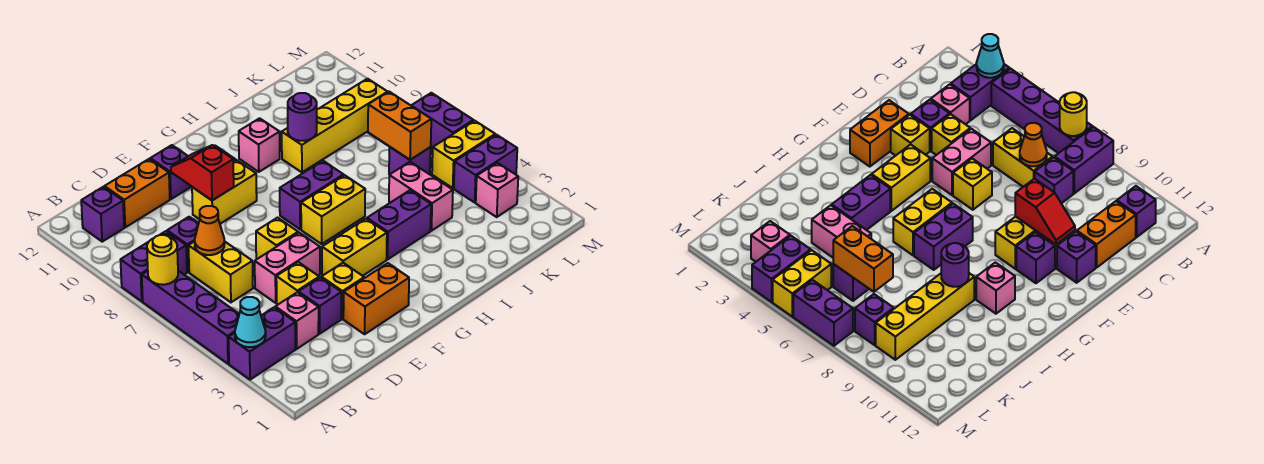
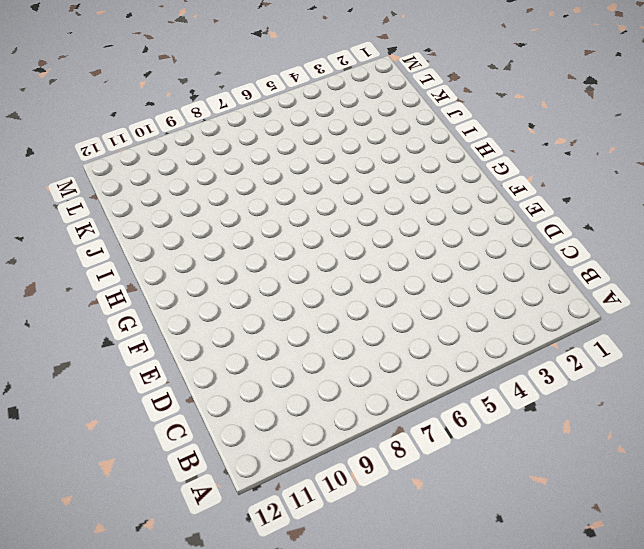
none -> purple 1x2 brick [229,307,296,380]
none -> purple 1x4 brick [142,271,239,364]
none -> purple 1x2 brick [121,231,187,301]
none -> purple 1x1 brick [81,187,124,242]

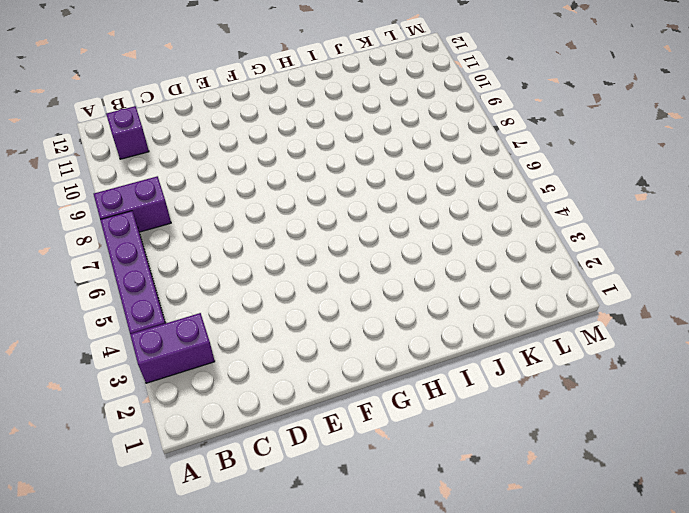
none -> pink 1x1 brick [275,292,319,349]
none -> yellow 1x2 brick [188,241,253,302]
none -> purple 1x1 brick [167,217,199,272]
none -> orange 1x2 brick [104,159,170,227]

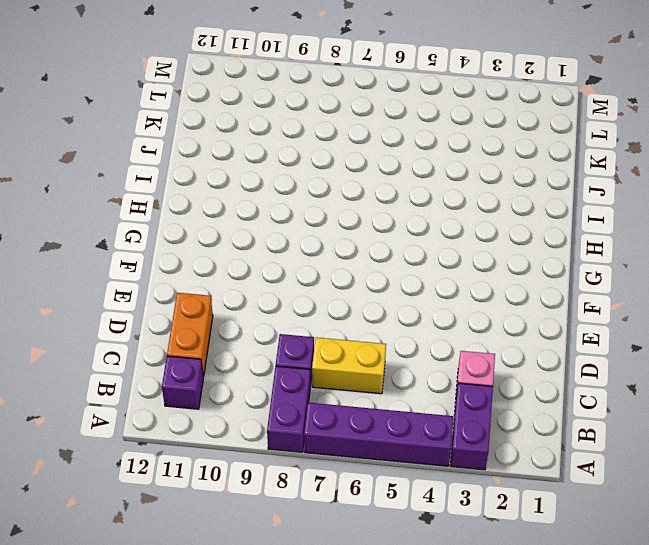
none -> purple 1x1 brick [298,277,341,334]
none -> yellow 1x1 brick [276,262,319,304]
none -> pink 1x2 brick [255,233,320,303]
none -> orange 1x2 brick [343,263,409,334]

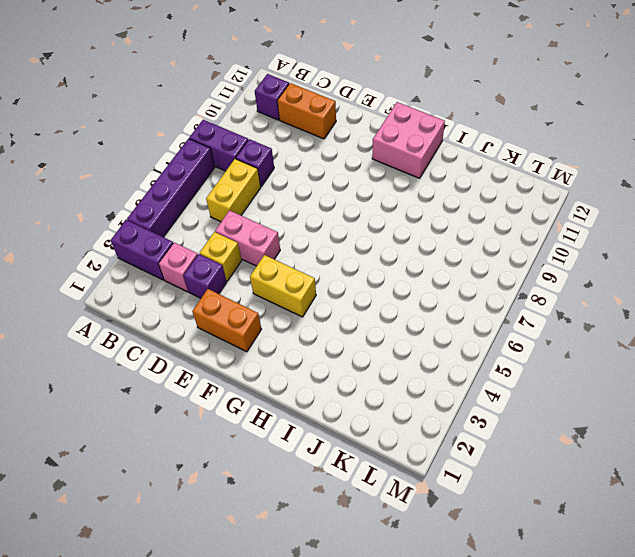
pink 2x2 brick [372,102,445,178] -> none
none -> yellow 1x1 brick [321,263,364,319]
none -> yellow 1x1 brick [256,218,298,259]
none -> yellow 1x2 brick [192,160,257,224]
none -> purple 1x1 brick [150,145,192,199]

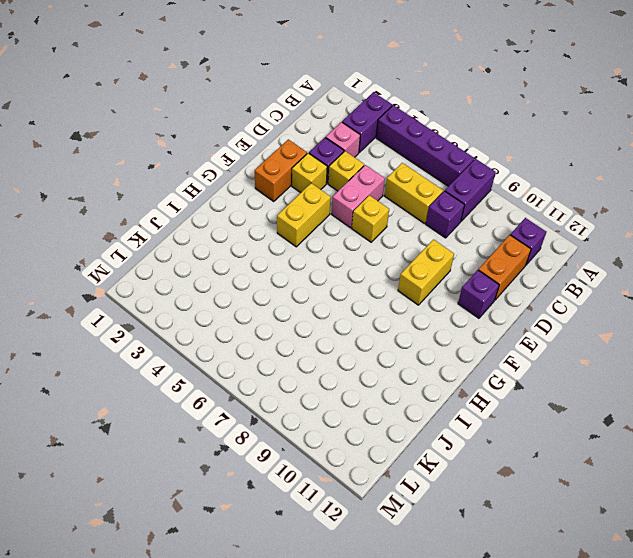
none -> purple 1x1 brick [1016,232,1055,283]
none -> yellow 1x2 brick [301,175,365,244]
none -> purple 1x2 brick [280,161,344,229]
none -> purple 1x2 brick [367,190,431,259]

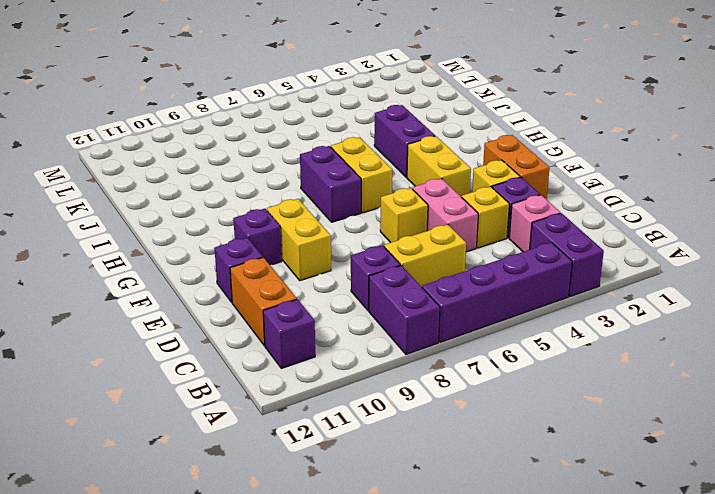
none -> pink 1x1 brick [239,118,280,172]
none -> yellow 1x4 brick [282,79,387,172]
none -> pink 1x2 brick [389,162,453,231]
none -> purple 1x1 brick [389,147,431,175]

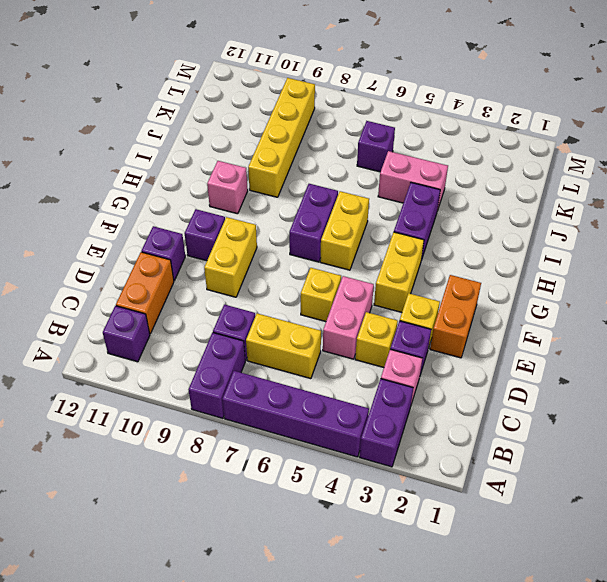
none -> pink 1x1 brick [476,163,518,217]
none -> purple 1x2 brick [454,135,517,202]
none -> yellow 1x2 brick [432,121,495,188]
none -> purple 1x1 brick [855,294,894,345]

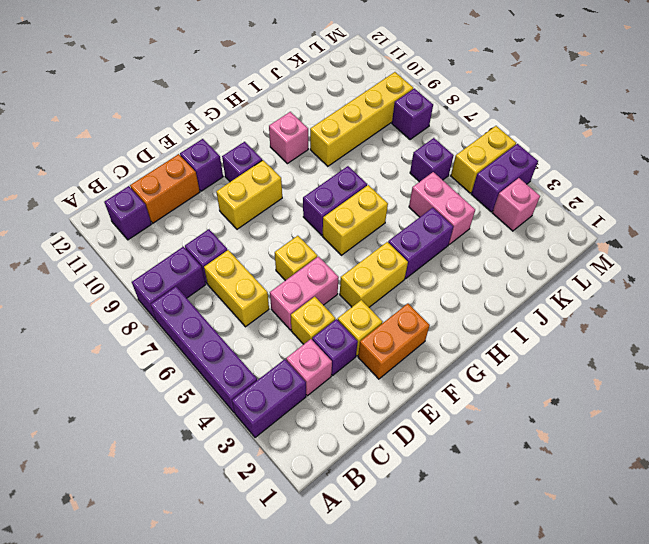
none -> purple 1x2 brick [411,93,473,147]
none -> cyan 1x1 cone [235,297,266,347]
none -> yellow 1x1 round brick [147,235,178,285]
none -> orange 1x1 cone [195,206,225,255]

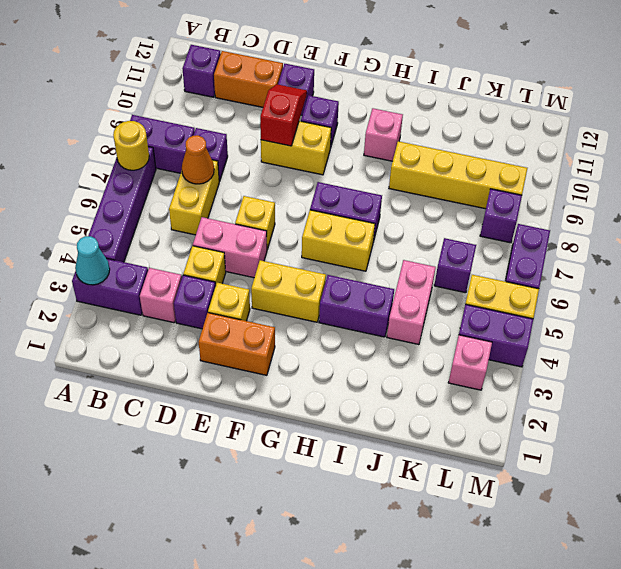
none -> purple 1x1 round brick [288,93,317,141]
none -> orange 1x2 brick [368,92,431,160]

